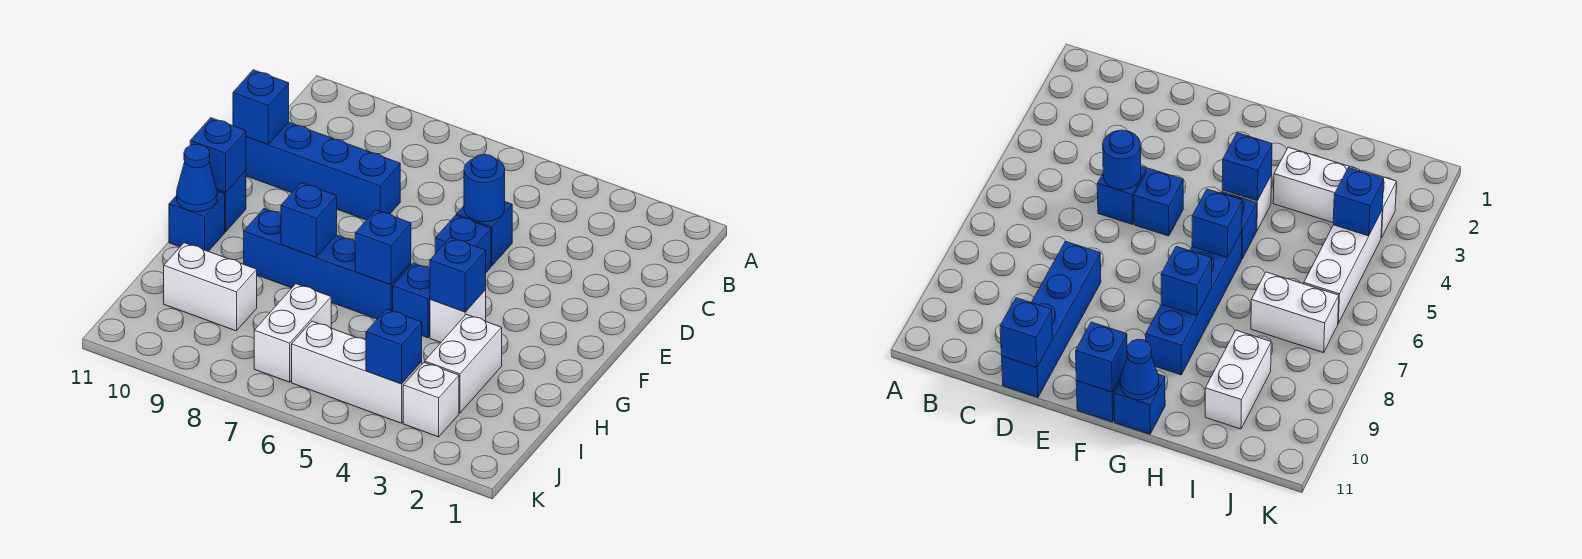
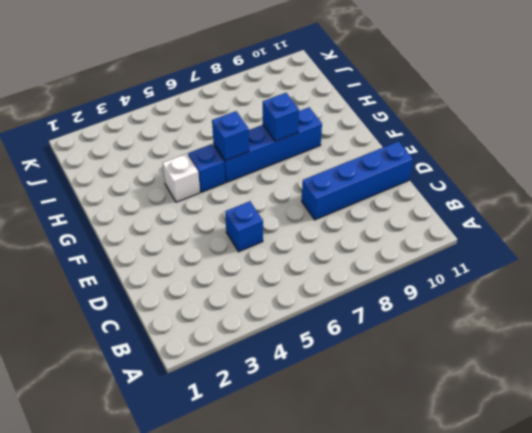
none -> blue 1x1 brick [435,215,491,272]
none -> blue 1x1 brick [217,170,246,232]
none -> blue 1x1 brick [169,191,225,251]

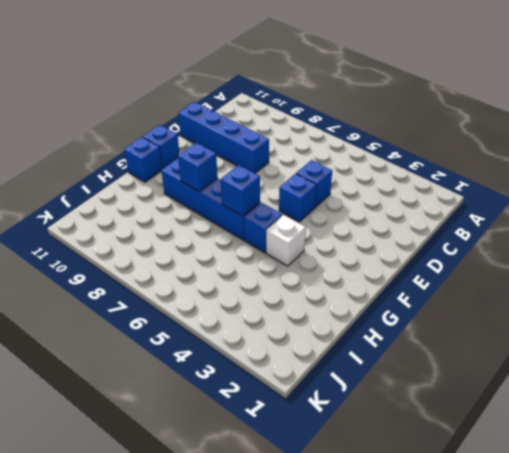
none -> white 1x2 brick [425,314,502,413]
none -> white 1x2 brick [254,284,331,382]
none -> white 1x2 brick [164,243,257,331]

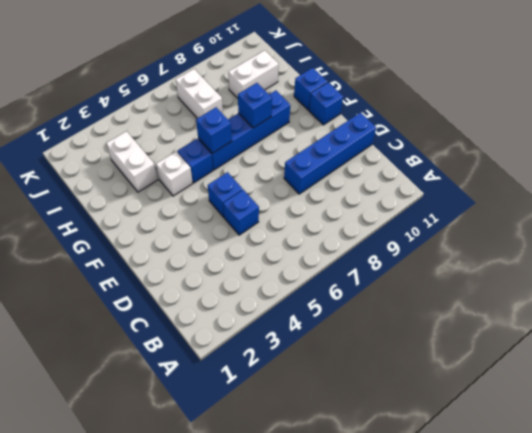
none -> white 1x1 brick [403,362,459,437]
none -> white 1x3 brick [292,321,422,423]
none -> blue 1x1 round brick [464,154,505,222]

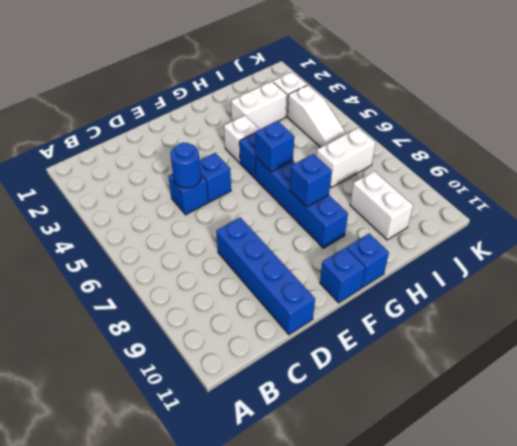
white 1x3 slope [288,85,347,147] -> white 1x3 brick [292,321,422,423]
none -> blue 1x1 brick [233,70,289,144]
none -> blue 1x1 brick [190,118,246,192]
none -> blue 1x1 brick [430,237,486,312]

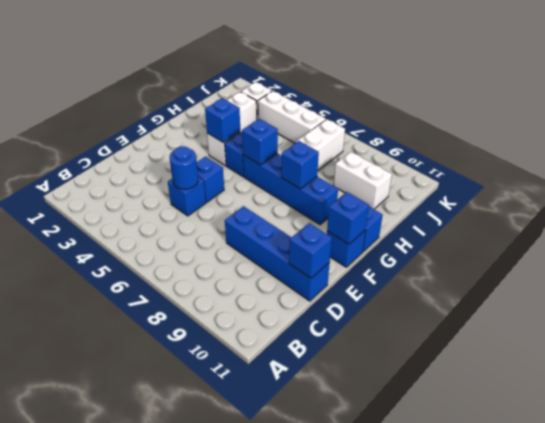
none -> blue 1x1 cone [177,144,217,212]
none -> blue 1x1 brick [366,309,422,384]

